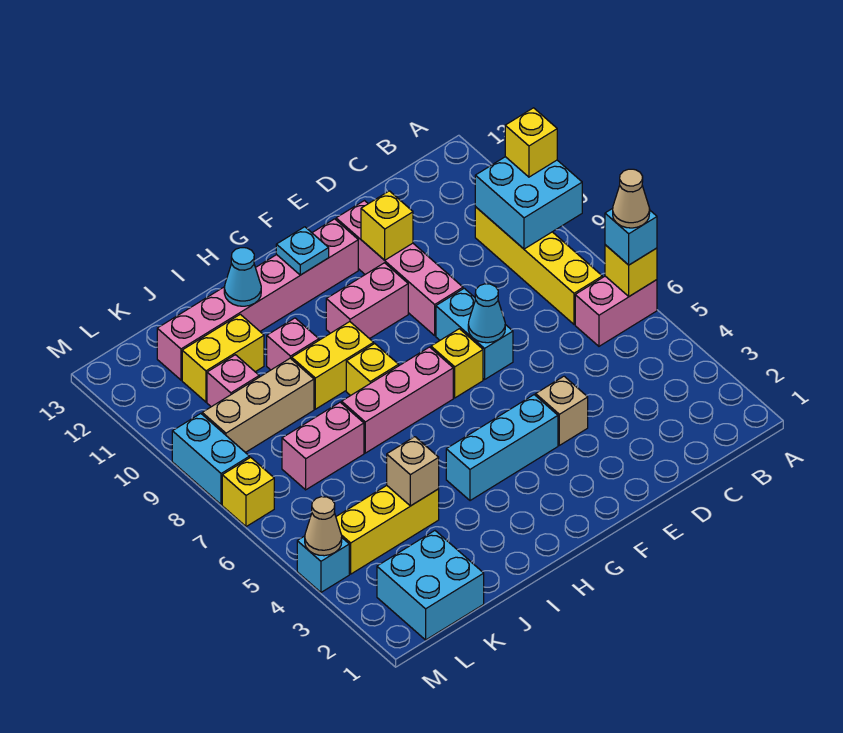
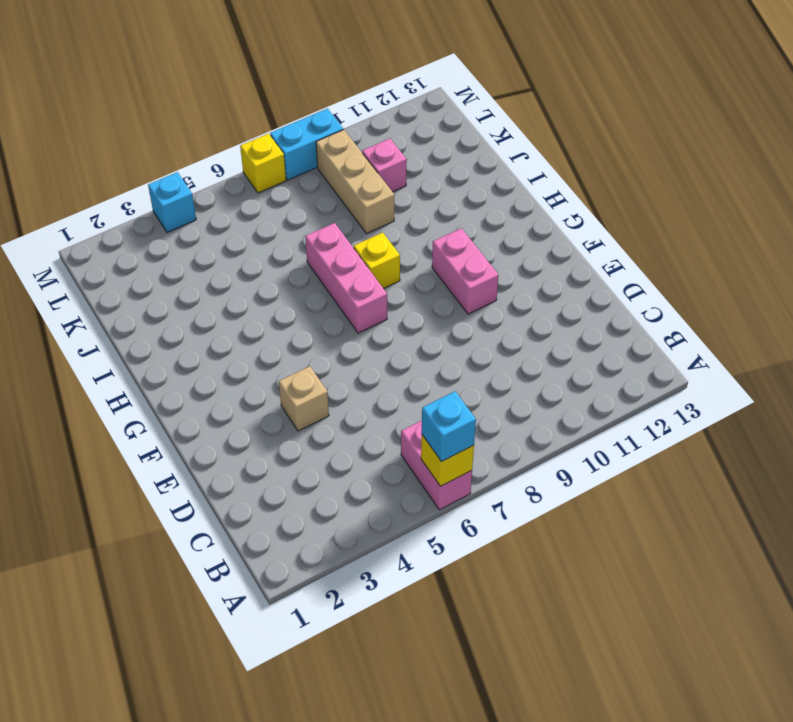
none -> yellow 1x4 brick [475,207,602,324]
none -> cyan 1x2 brick [436,288,513,379]
none -> pink 1x4 brick [336,201,463,335]
none -> cyan 1x3 brick [446,395,558,501]

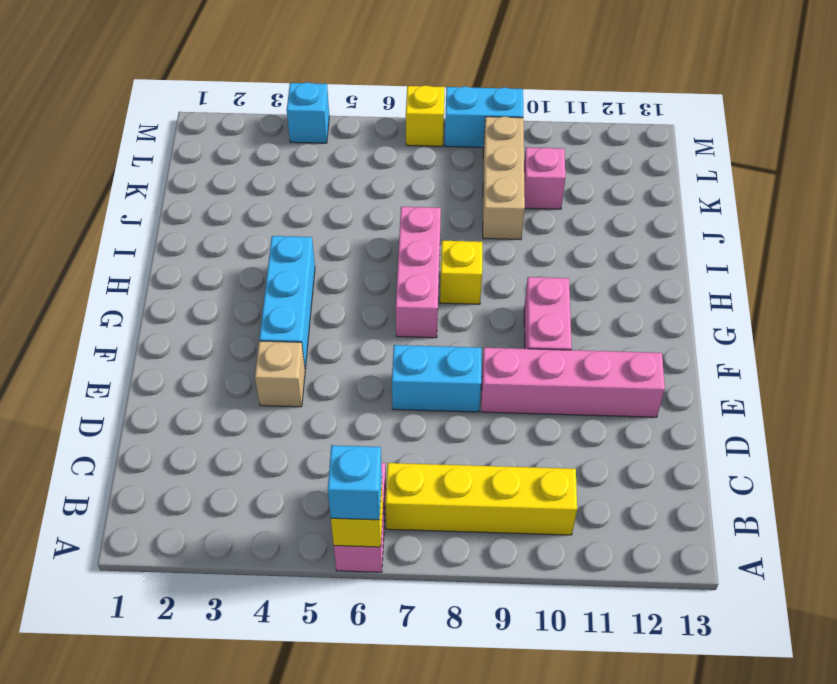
none -> yellow 1x1 brick [431,329,483,398]
none -> pink 1x6 brick [157,219,358,380]
none -> yellow 1x2 brick [292,322,374,409]
none -> pink 1x1 brick [267,318,319,370]

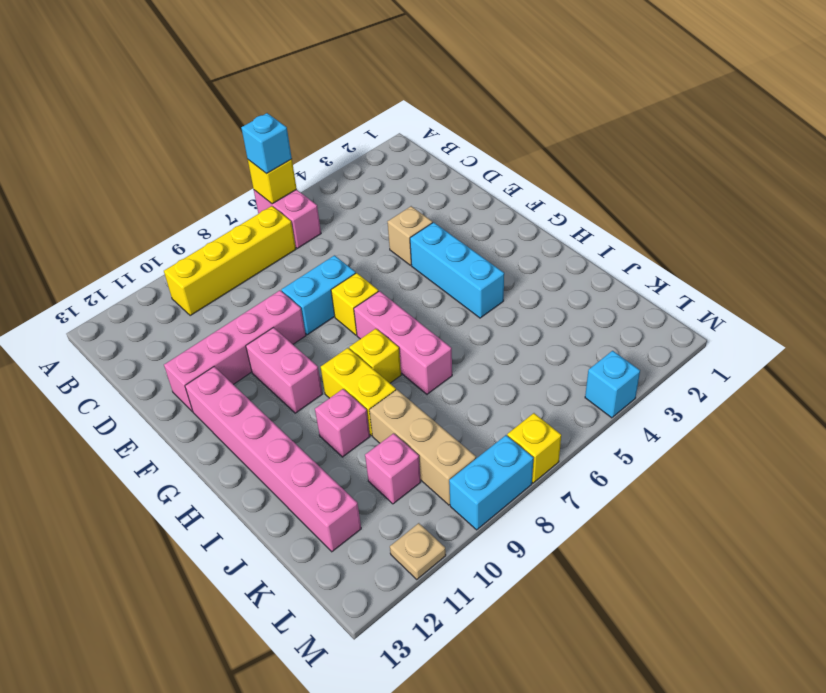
tan 1x1 plate [390,523,446,579] -> none
none -> yellow 1x3 brick [336,486,439,574]
none -> pink 1x2 brick [282,402,364,490]
none -> yellow 1x2 brick [182,314,264,402]
none -> cyan 2x2 brick [377,531,484,640]

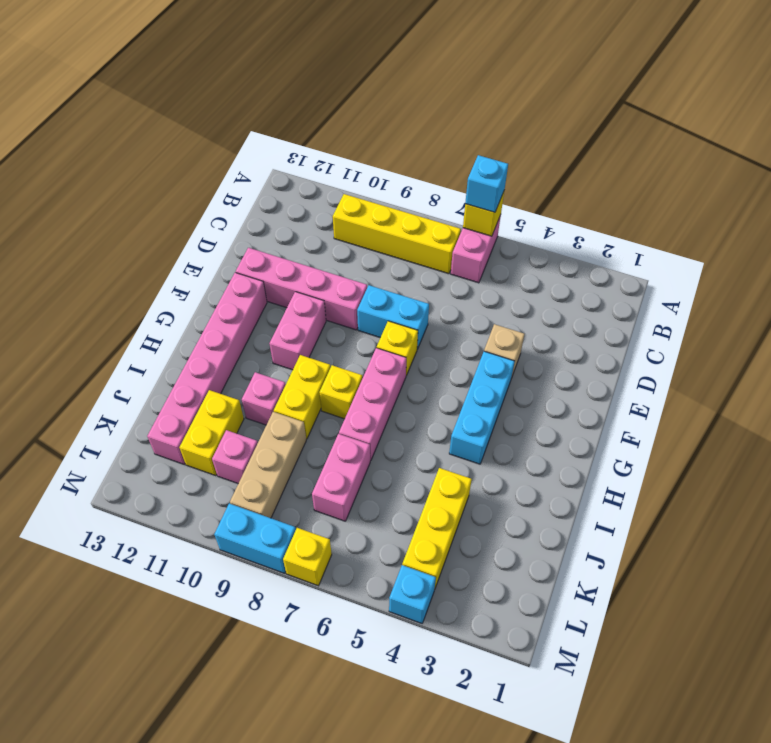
none -> cyan 2x2 brick [377,531,484,640]
none -> cyan 2x2 brick [475,157,582,249]
none -> cyan 1x1 cone [468,284,505,343]
none -> yellow 1x1 brick [361,191,413,260]

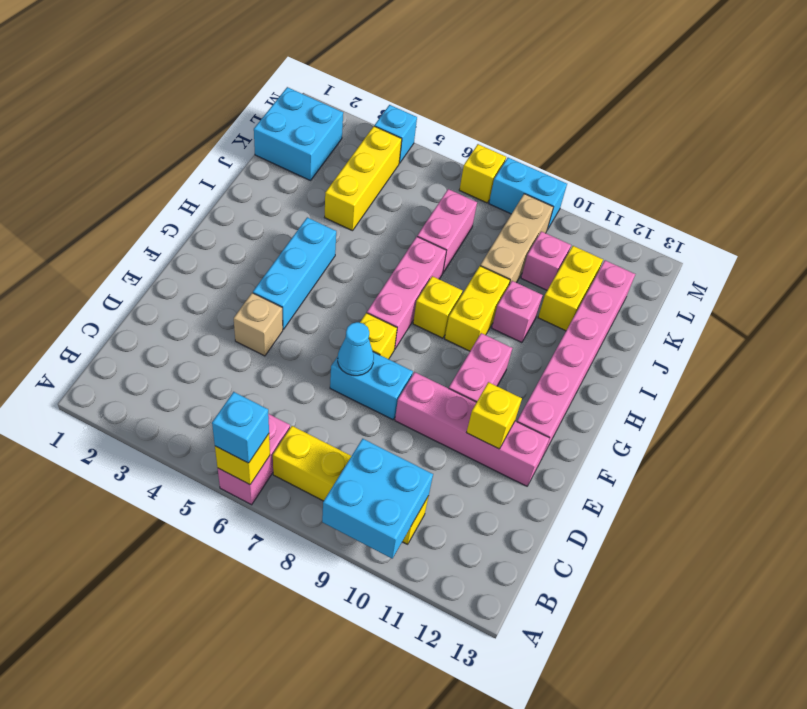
none -> cyan 1x1 plate [276,227,329,275]
none -> cyan 1x1 cone [224,248,261,306]
none -> tan 1x1 brick [387,437,439,506]
none -> tan 1x1 cone [305,497,342,556]

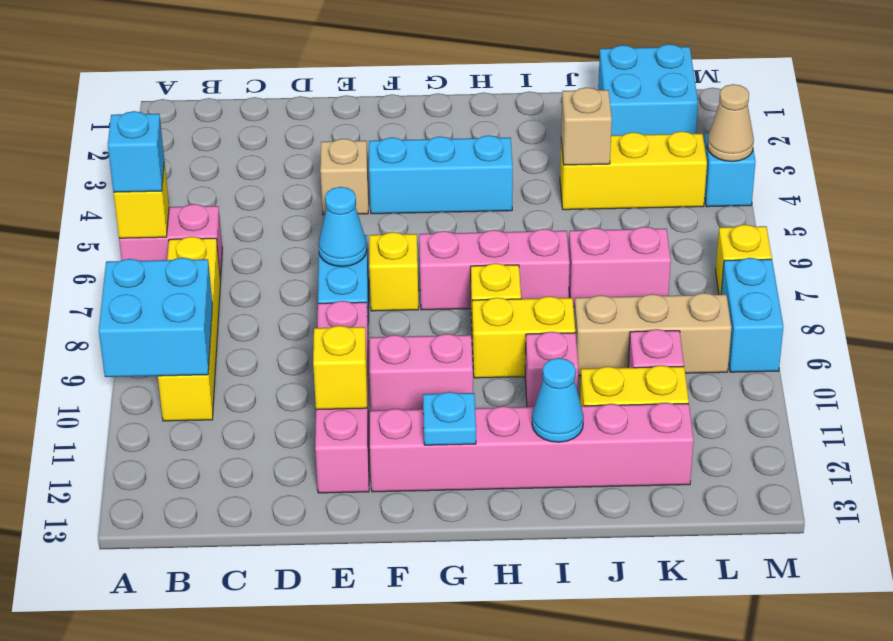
none -> yellow 1x1 brick [505,108,557,177]
none -> tan 1x1 cone [613,169,650,228]

